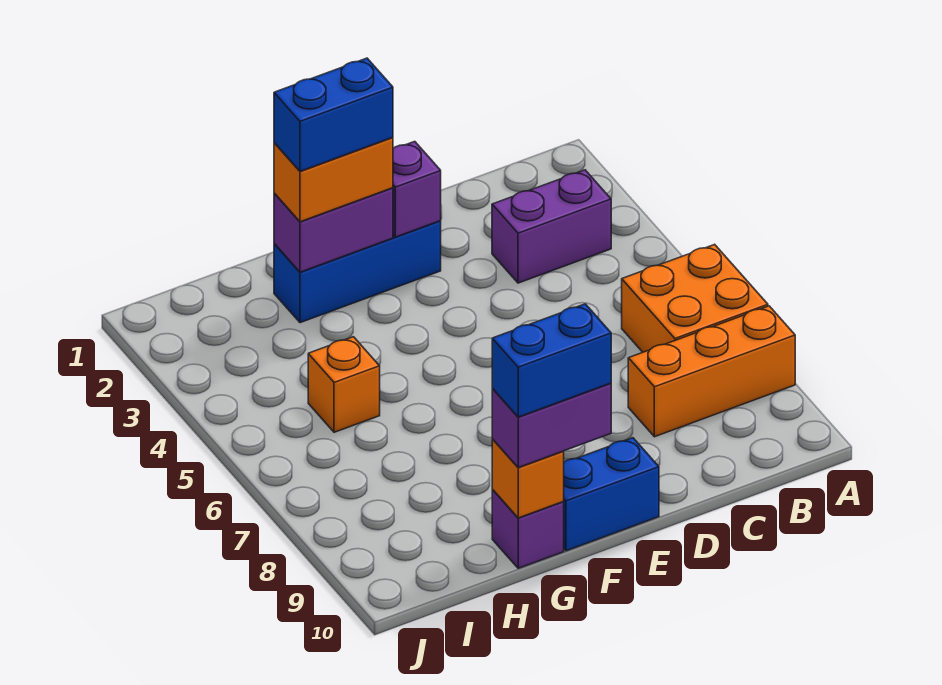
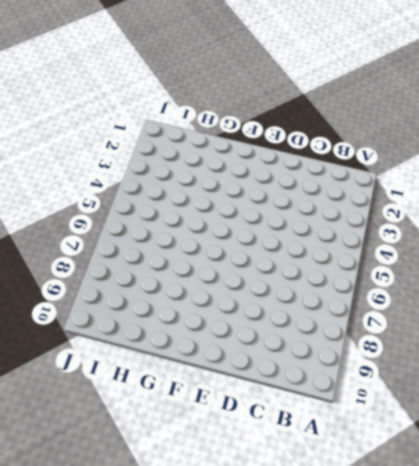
none -> orange 2x2 brick [622,244,768,352]
none -> orange 1x3 brick [628,306,795,437]
none -> purple 1x2 brick [492,170,611,283]

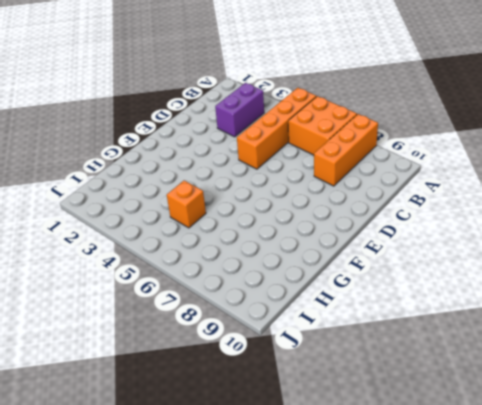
orange 1x4 brick [237,88,316,169] -> none
none -> blue 1x3 brick [274,221,441,323]
none -> blue 1x2 brick [563,438,659,551]
none -> purple 1x1 brick [492,490,564,568]

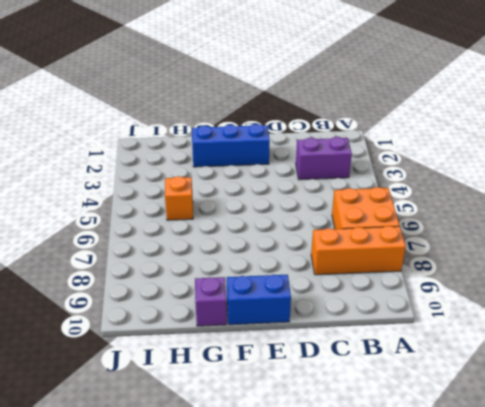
none -> purple 1x1 brick [393,141,441,237]
none -> purple 1x2 brick [274,188,393,272]
none -> orange 1x1 brick [492,439,564,518]

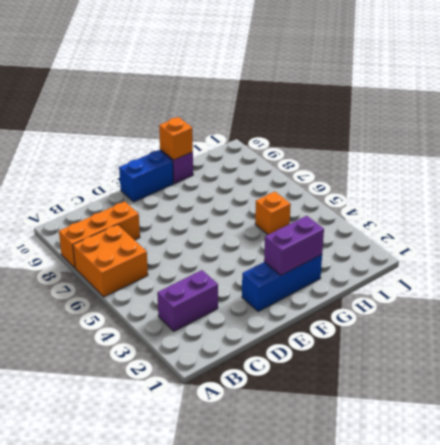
none -> purple 1x1 brick [393,141,441,237]
none -> orange 1x2 brick [274,137,393,222]
none -> purple 1x2 brick [492,383,611,467]

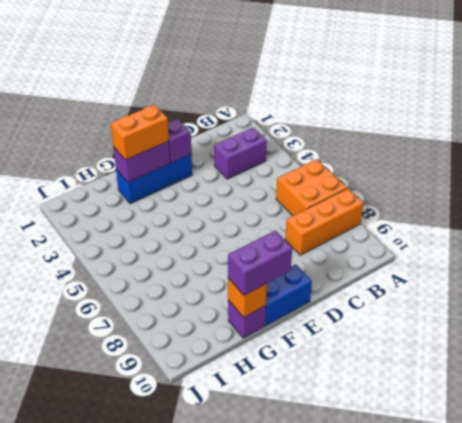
none -> orange 1x1 brick [308,337,380,432]
none -> blue 1x2 brick [274,58,393,171]
none -> blue 1x2 brick [492,304,611,417]

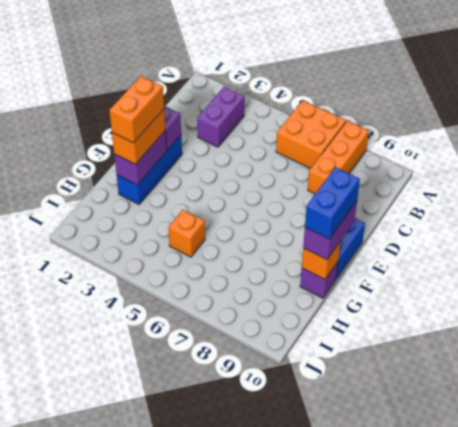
orange 1x2 brick [109,76,164,143] -> blue 1x2 brick [274,58,393,171]

